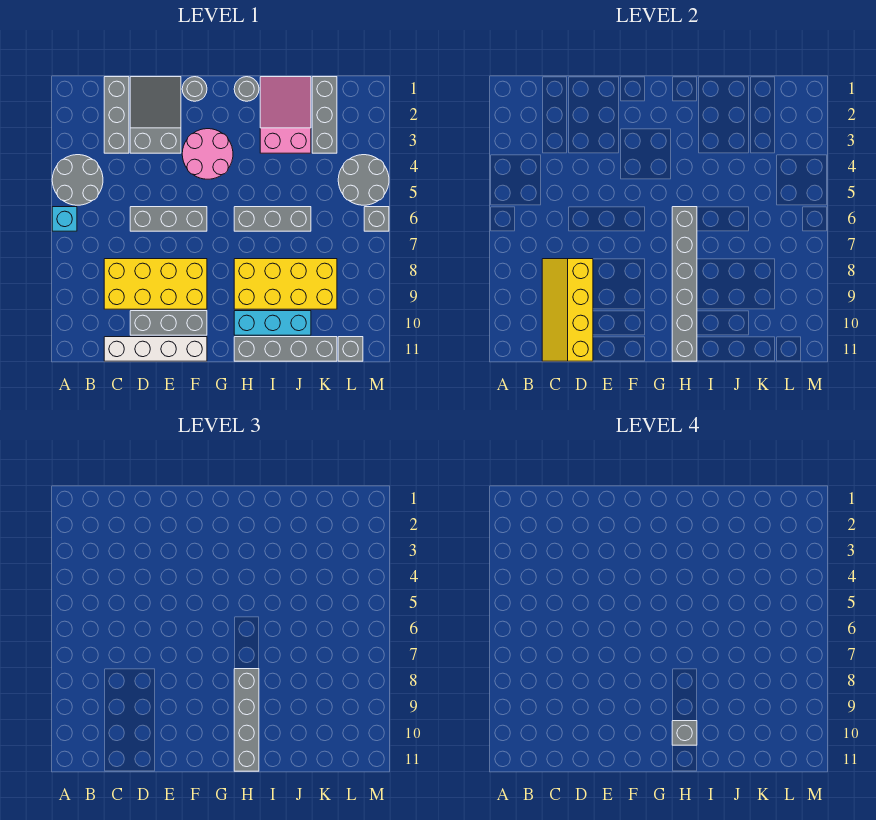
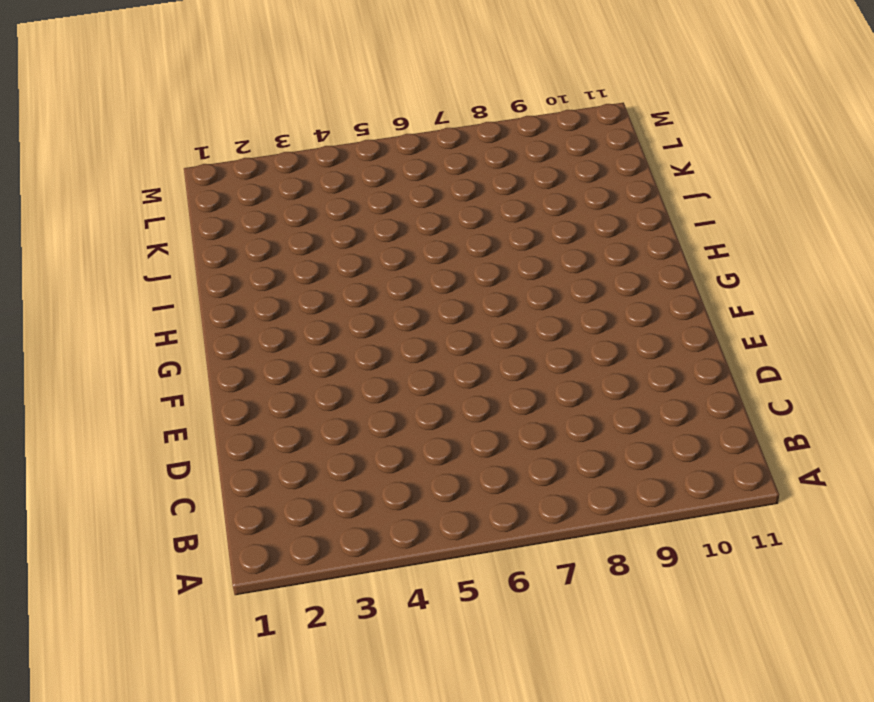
none -> grey 2x2 round brick [52,155,103,205]
none -> cyan 1x1 brick [52,207,77,231]
none -> grey 1x3 brick [104,77,129,153]

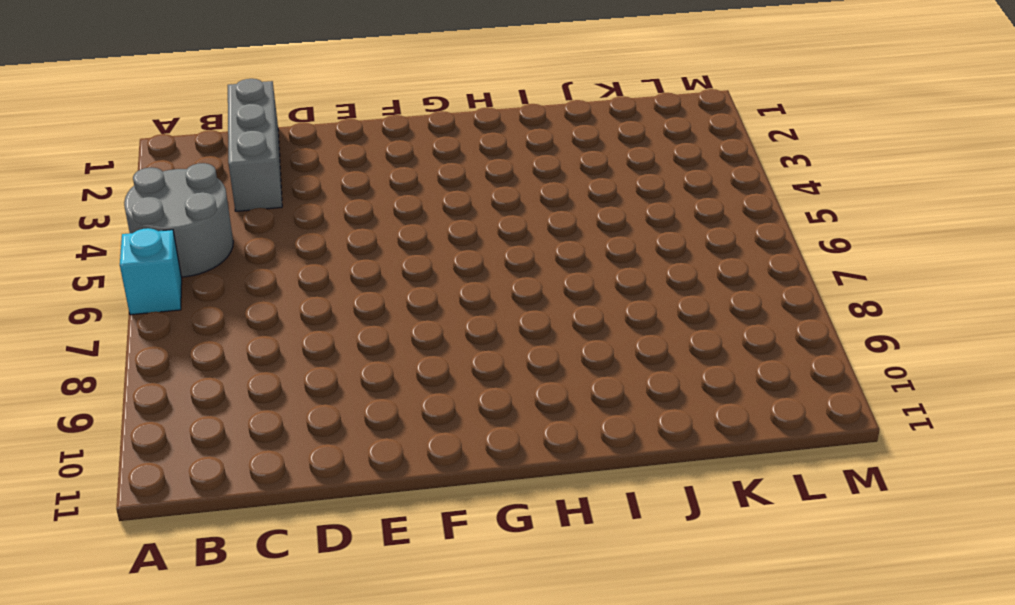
none -> yellow 2x4 brick [104,259,207,309]
none -> white 1x4 brick [104,337,207,361]
none -> grey 2x3 slope [130,77,181,153]

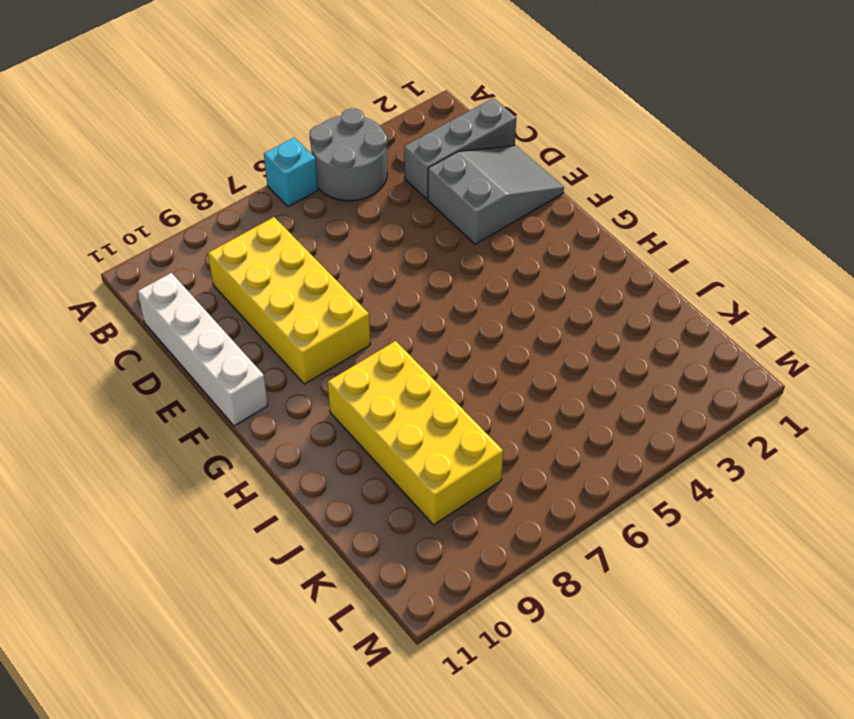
none -> grey 1x3 brick [130,207,207,231]
none -> grey 1x3 brick [130,311,207,335]
none -> grey 1x1 round brick [182,77,207,101]

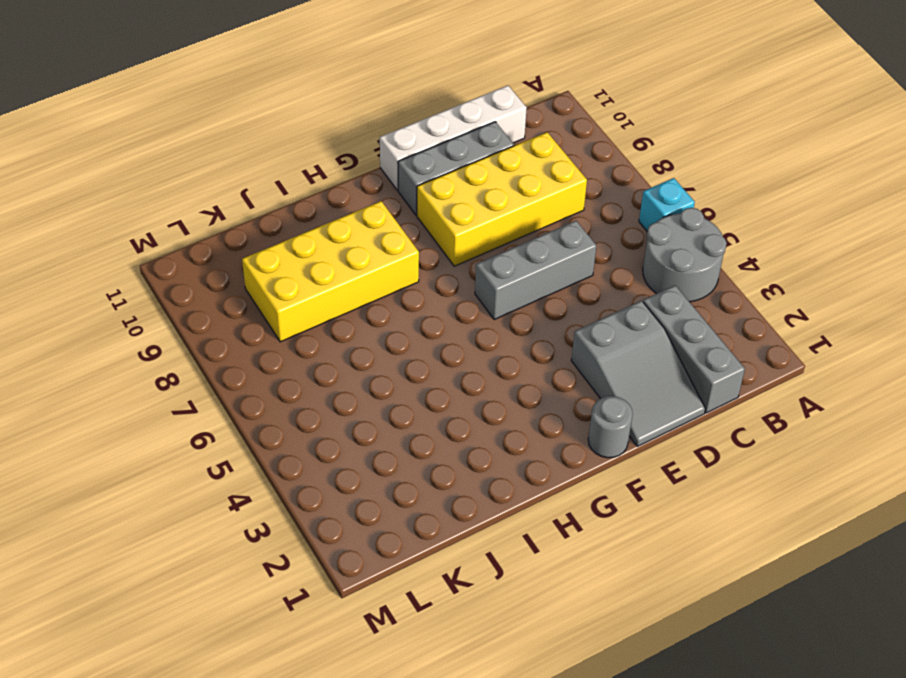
none -> pink 2x2 round brick [182,129,233,179]
none -> grey 1x1 round brick [234,77,259,101]
none -> grey 1x3 brick [234,207,311,231]

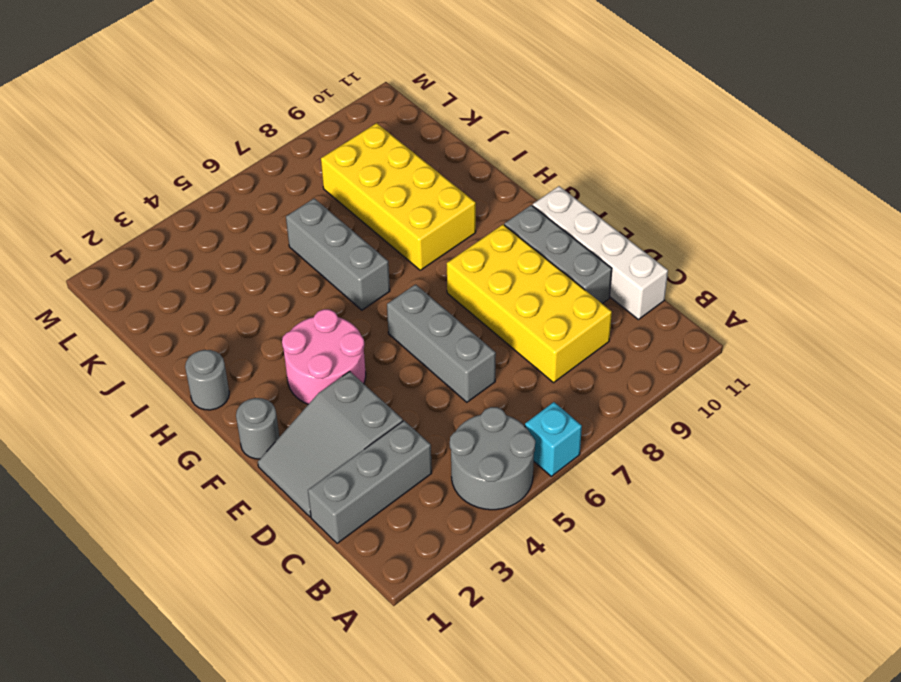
none -> cyan 1x3 brick [234,311,311,335]
none -> grey 1x4 brick [234,337,337,361]
none -> pink 2x3 slope [260,77,311,153]

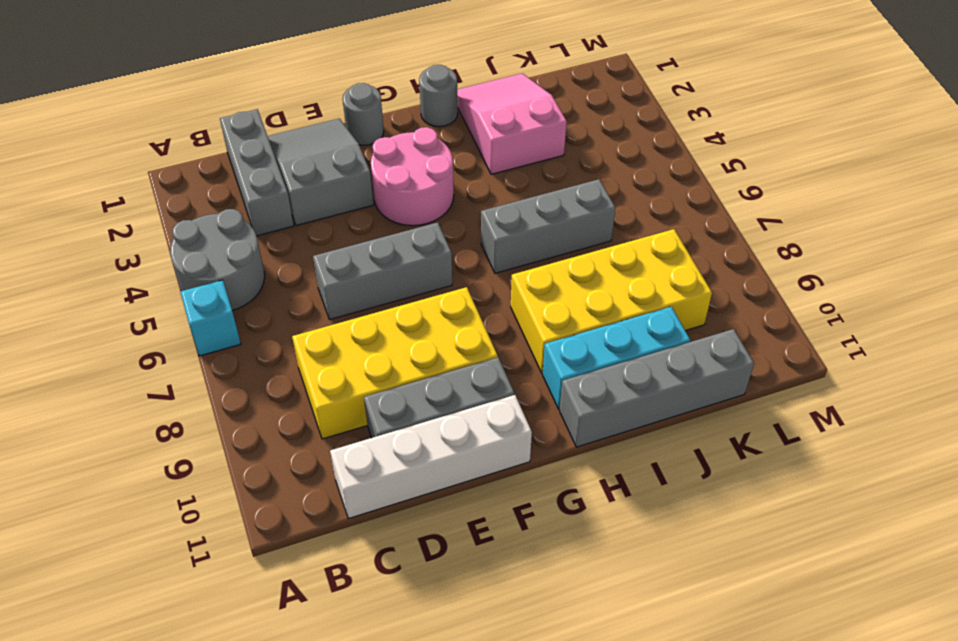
none -> grey 1x3 brick [312,77,337,153]
none -> grey 2x2 round brick [338,155,389,205]
none -> grey 1x1 brick [338,337,363,361]

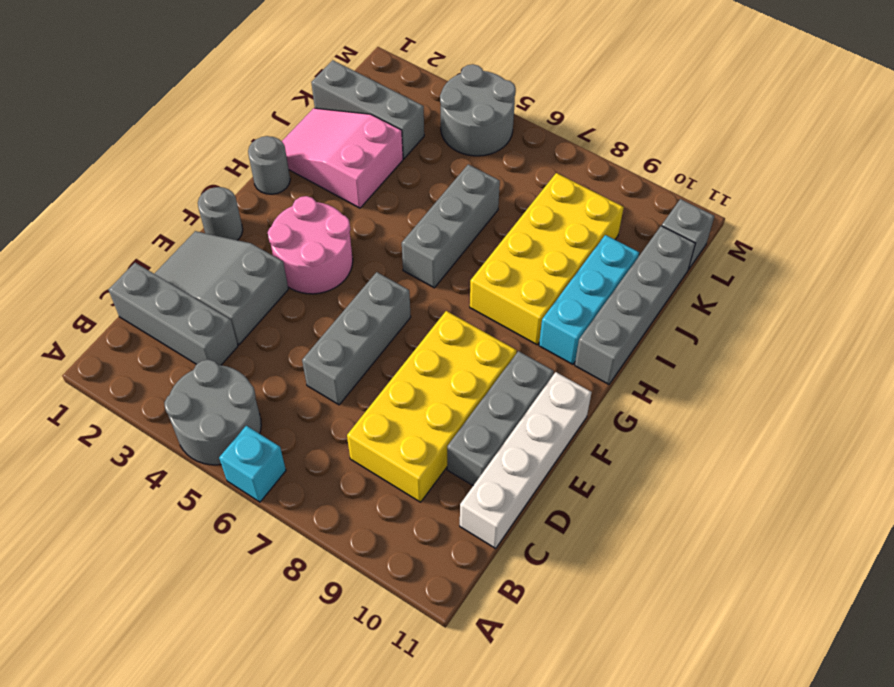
none -> grey 1x1 brick [364,207,389,231]
none -> yellow 2x4 slope [542,259,593,361]
none -> grey 1x6 brick [672,207,697,361]

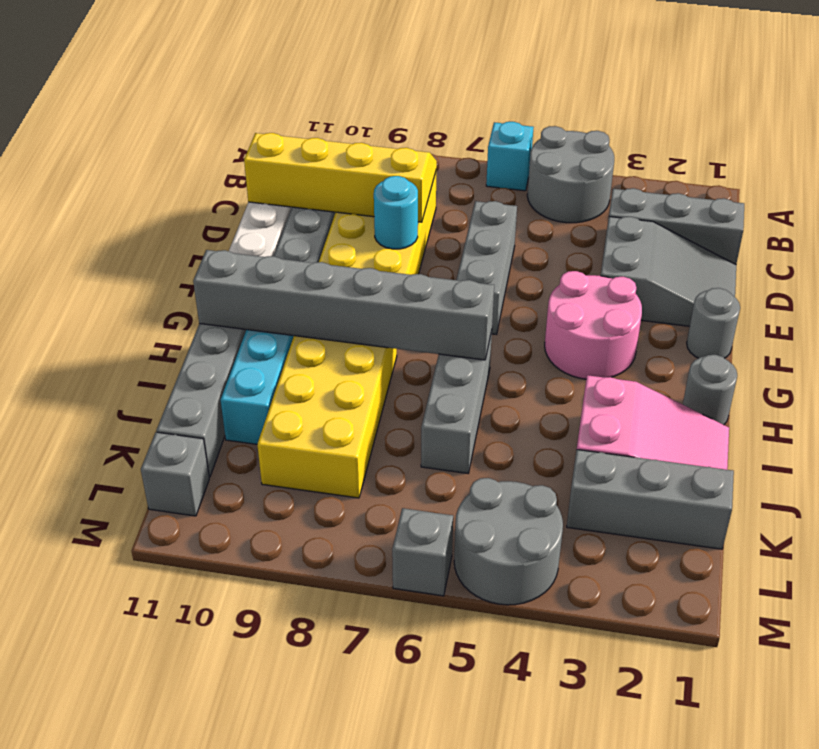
cyan 1x1 round brick [374,176,418,249] -> none
none -> grey 1x4 brick [234,669,259,771]
none -> grey 1x1 brick [672,721,697,745]

